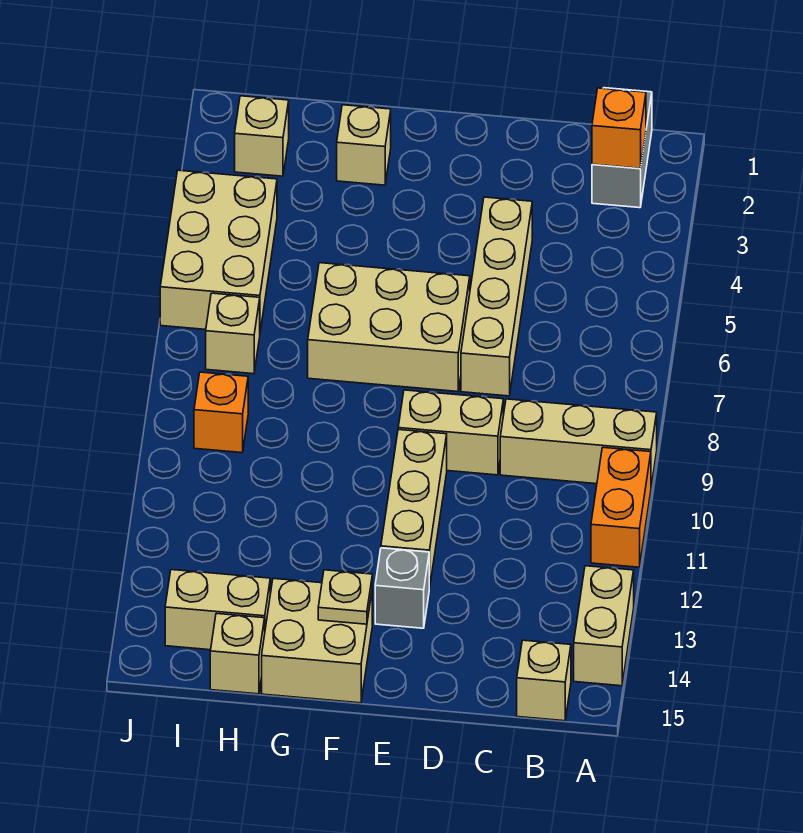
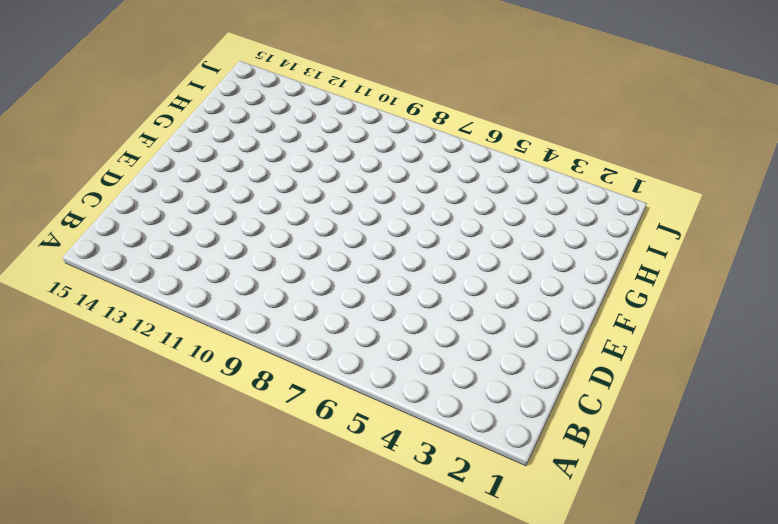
none -> tan 1x3 brick [500,399,657,486]
none -> orange 1x2 brick [591,447,651,567]
none -> tan 1x2 brick [574,566,634,686]

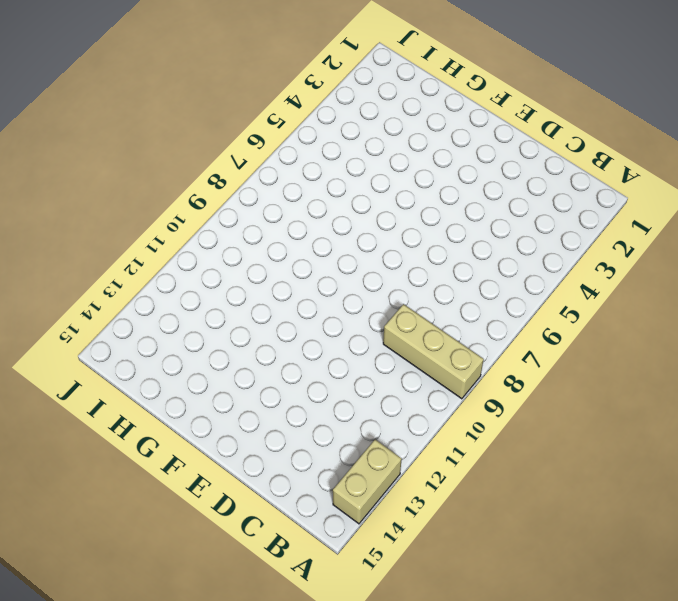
none -> orange 1x2 brick [591,447,651,567]
none -> grey 1x2 brick [592,88,652,208]
none -> tan 1x1 brick [517,640,571,721]

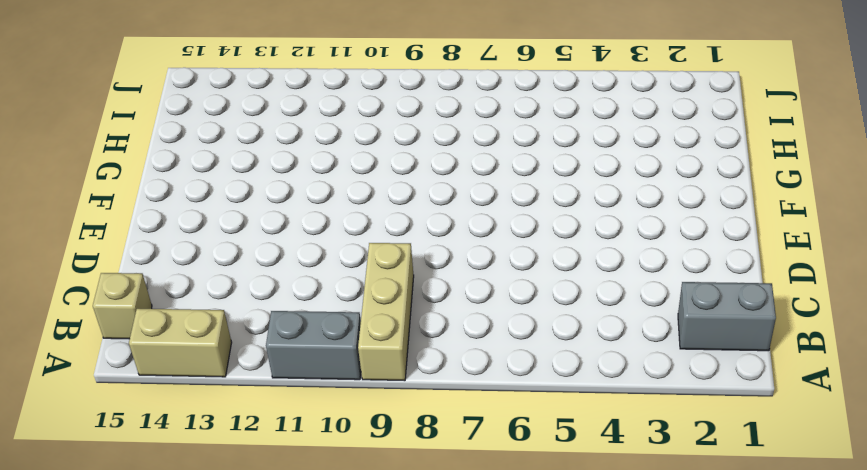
grey 1x2 brick [266,311,361,380] -> orange 1x2 brick [591,447,651,567]
none -> tan 1x4 brick [461,197,532,396]
none -> tan 1x2 brick [398,390,503,475]
none -> tan 2x3 brick [308,263,470,392]

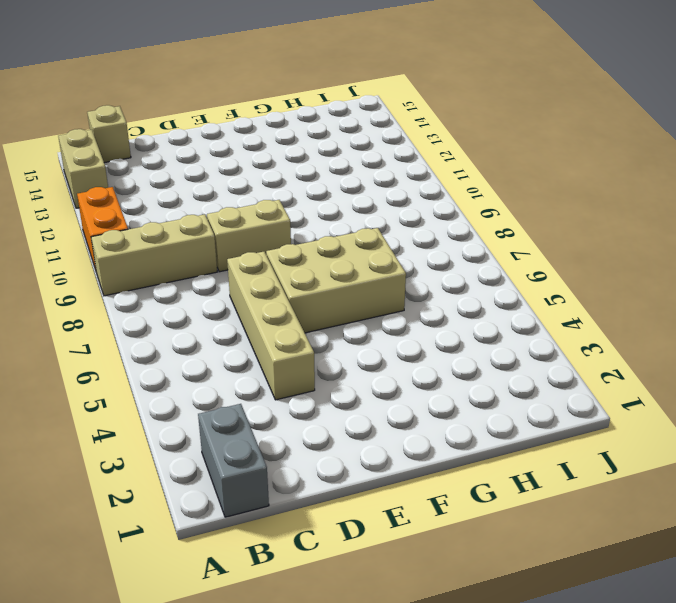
none -> tan 1x3 brick [381,430,447,589]
none -> grey 1x1 brick [375,548,429,628]
none -> tan 2x2 brick [262,579,372,703]

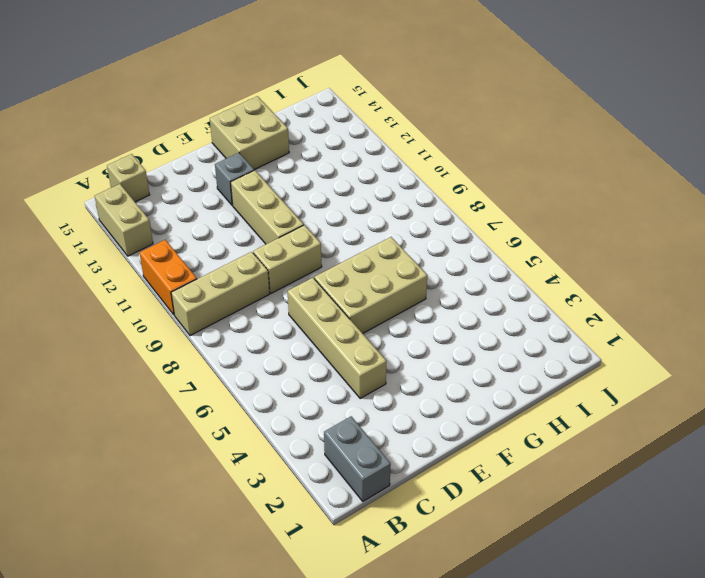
none -> tan 1x1 brick [337,105,391,185]
none -> tan 1x2 brick [165,570,270,650]
none -> tan 1x1 brick [210,613,265,694]

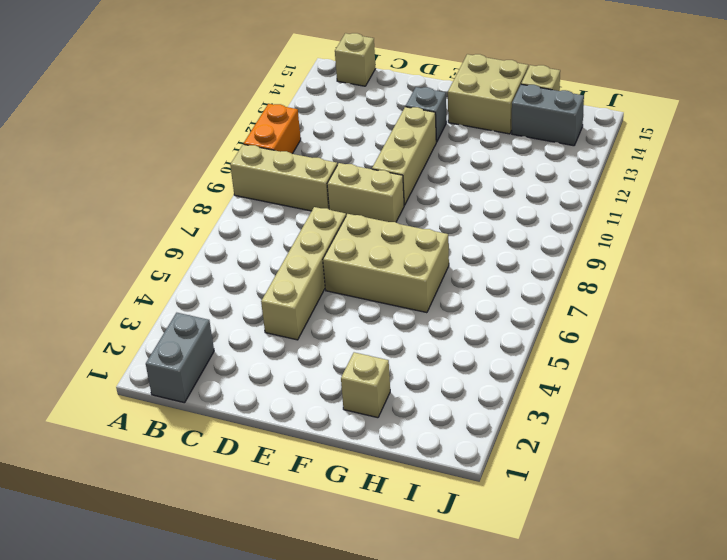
grey 1x2 brick [512,84,584,146] -> tan 1x2 brick [165,570,270,650]
none -> tan 1x2 brick [574,566,634,686]
none -> tan 1x1 brick [235,96,289,176]
none -> tan 2x3 brick [160,170,277,331]

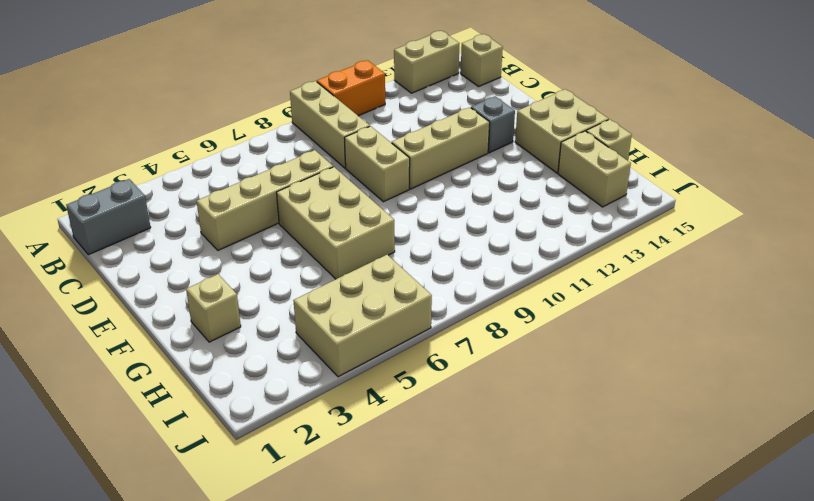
none -> tan 1x1 brick [235,96,289,176]
none -> tan 1x1 brick [206,293,260,374]
none -> orange 1x1 brick [194,372,248,453]

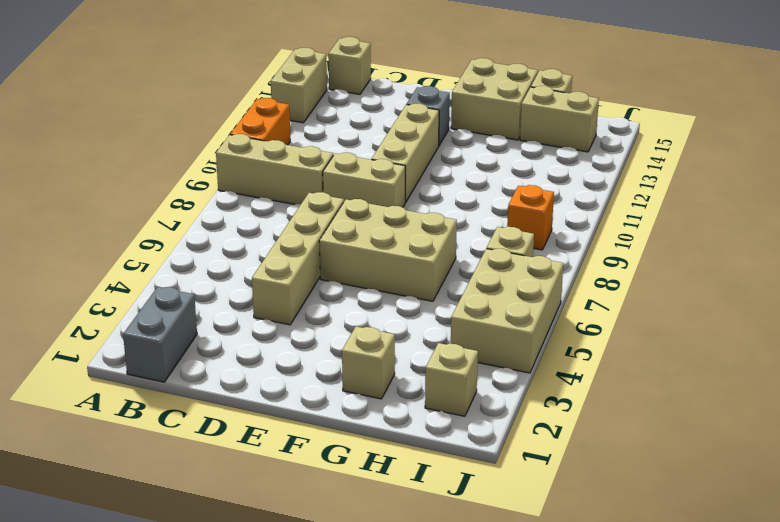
none -> orange 1x1 brick [592,88,646,169]
none -> tan 1x1 plate [318,570,372,624]

